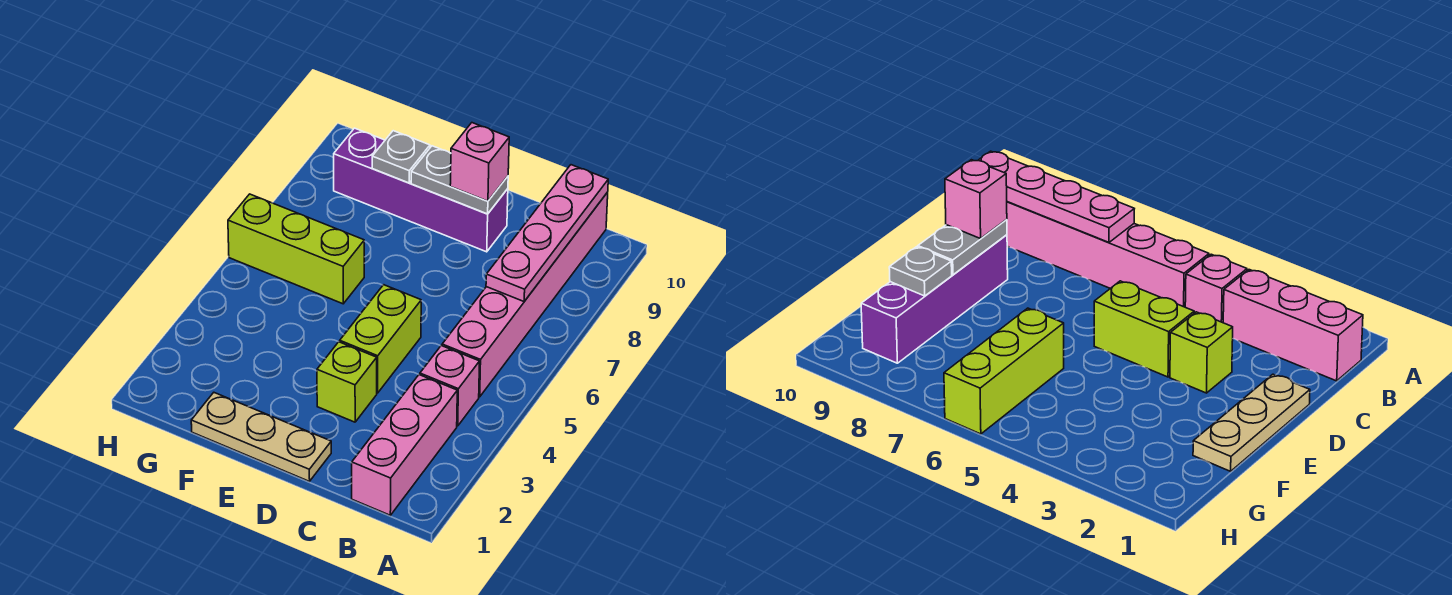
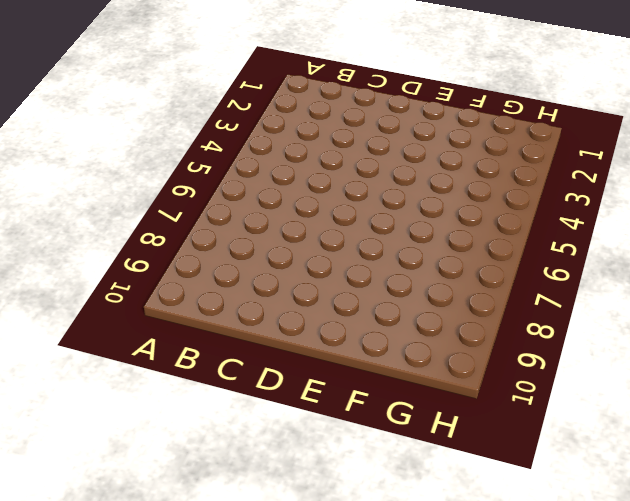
none -> pink 1x3 brick [352,375,457,515]
none -> pink 1x1 brick [420,346,480,426]
none -> pink 1x6 brick [442,192,608,397]

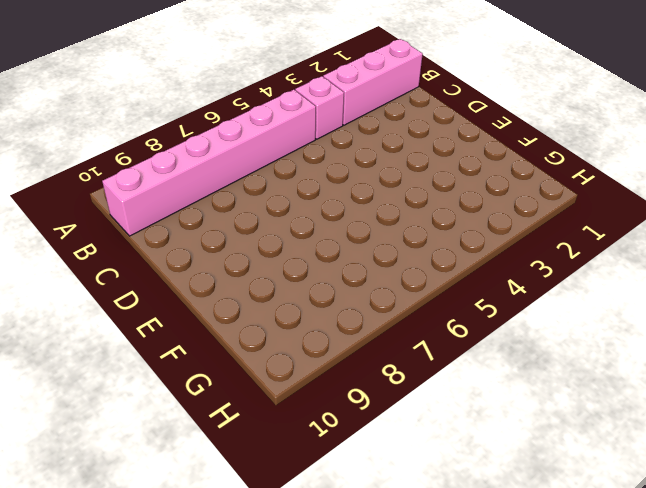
none -> tan 1x3 plate [191,393,331,481]
none -> lime 1x1 brick [317,342,377,422]
none -> lime 1x2 brick [340,285,421,393]

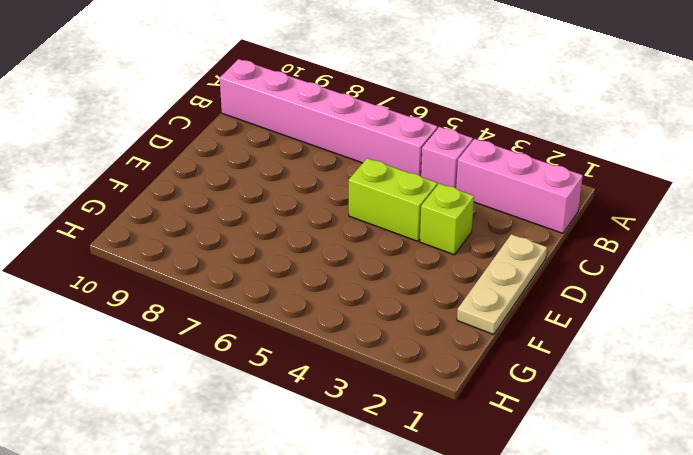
none -> purple 1x4 brick [334,128,508,252]
none -> lime 1x3 brick [228,194,364,304]
none -> pink 1x4 plate [486,165,608,301]

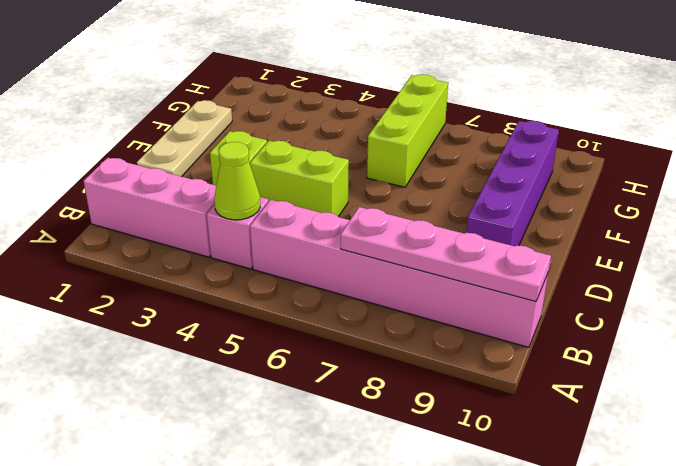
lime 1x1 cone [214,142,260,220] -> none
none -> grey 1x2 plate [411,146,508,214]
none -> grey 1x1 plate [372,131,430,183]
none -> pink 1x1 brick [450,123,509,201]

